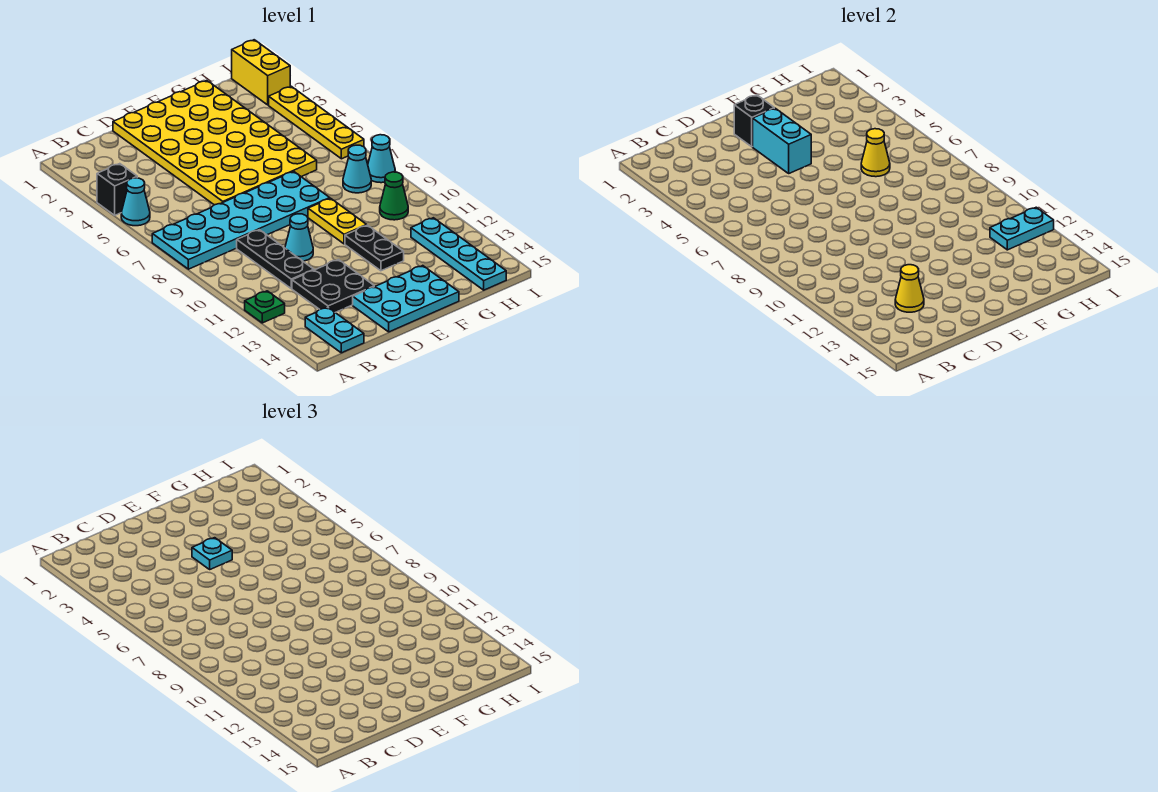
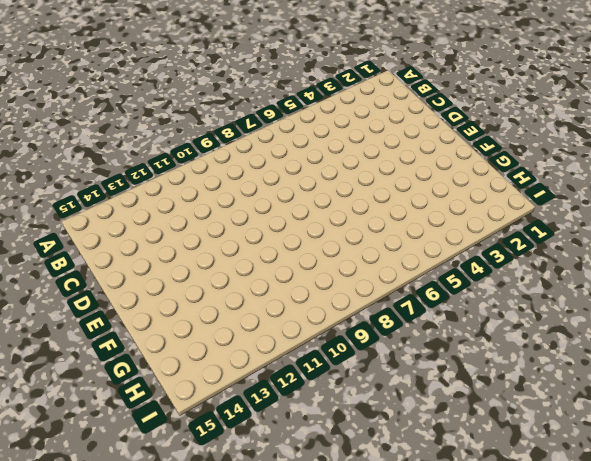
none -> black 1x1 brick [97,164,137,215]
none -> cyan 1x1 cone [121,178,150,226]
none -> cyan 2x6 plate [152,171,330,269]

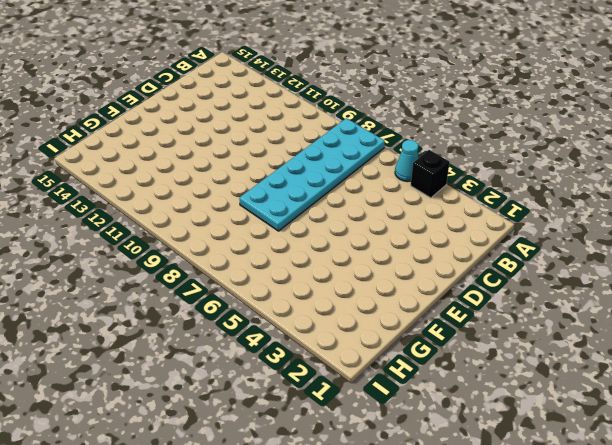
none -> green 1x1 plate [245,291,285,323]
none -> cyan 1x2 plate [305,307,364,353]
none -> black 1x3 plate [237,230,314,289]

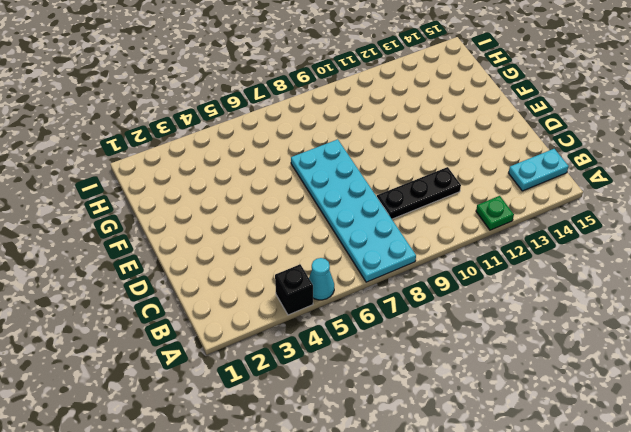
none -> black 2x2 plate [292,260,374,313]
none -> yellow 4x6 plate [113,80,317,205]
none -> cyan 1x1 cone [285,214,313,261]

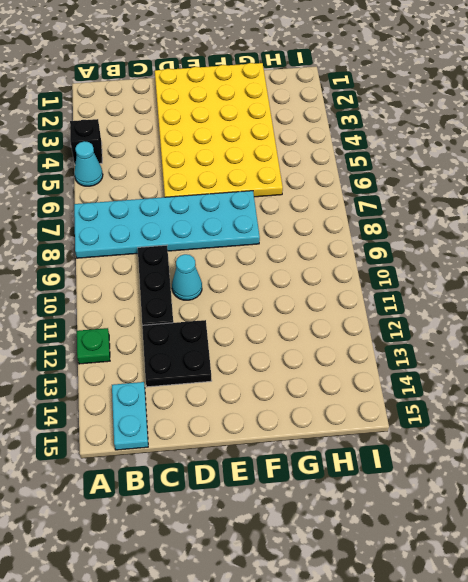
none -> cyan 2x3 plate [353,266,459,332]
none -> yellow 1x2 plate [308,198,367,244]
none -> black 1x2 plate [345,225,404,271]

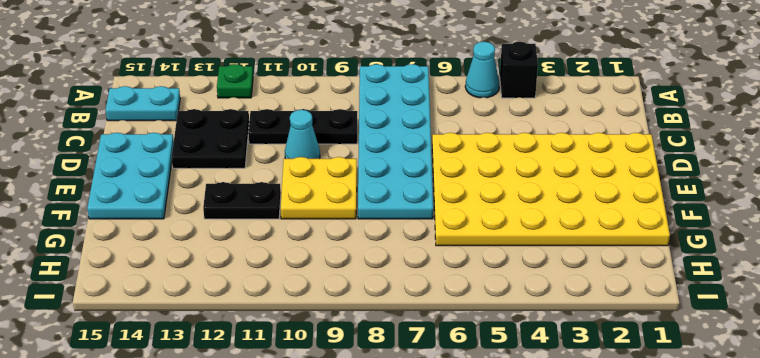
yellow 2x2 plate [281,157,357,219] -> yellow 1x2 plate [308,198,367,244]
none -> cyan 1x1 cone [343,145,371,193]
none -> green 1x1 cone [380,172,408,220]
none -> cyan 1x4 plate [411,218,506,290]

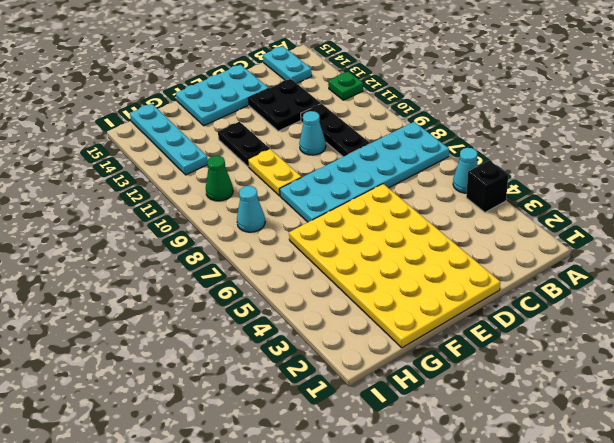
none -> yellow 1x2 brick [232,40,290,105]
none -> yellow 1x4 plate [269,86,364,159]
none -> cyan 1x1 cone [368,135,395,183]

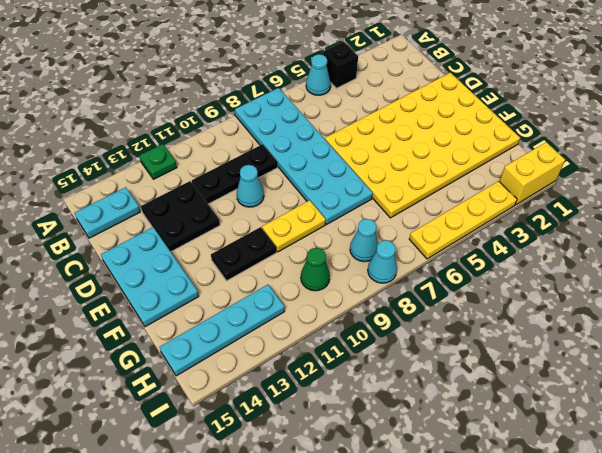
none -> yellow 1x1 cone [895,265,924,312]
none -> black 1x1 brick [734,95,774,147]
none -> cyan 1x2 brick [753,108,811,173]

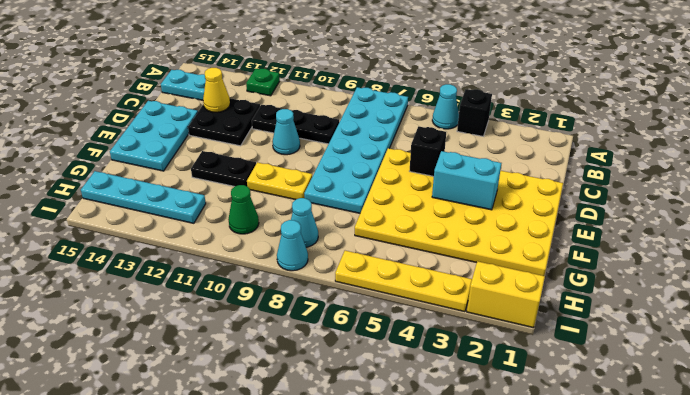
black 1x1 brick [410,126,446,176] -> black 1x1 brick moved to [734,95,774,147]
none -> yellow 1x1 cone [861,129,890,177]
none -> cyan 1x2 plate [990,207,1054,250]
none -> cyan 1x1 plate [192,538,232,569]

